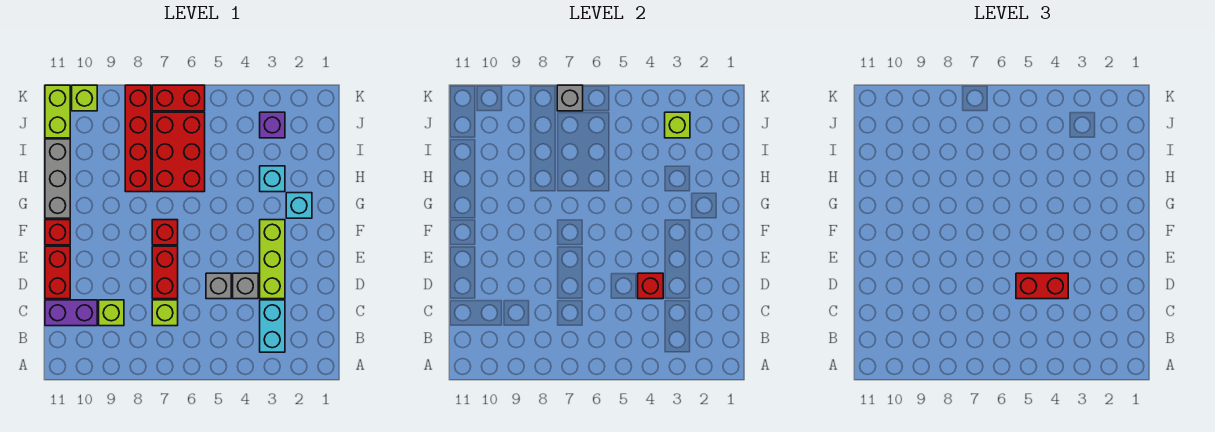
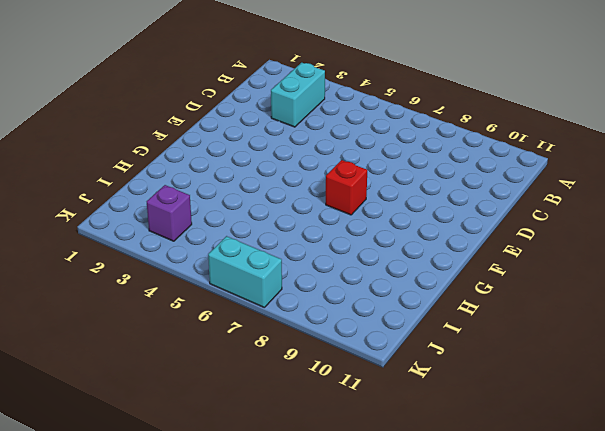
cyan 1x2 brick [208,236,282,307] -> red 1x2 brick [152,85,205,111]
none -> lime 1x1 brick [152,300,178,326]
none -> lime 1x1 brick [99,300,124,326]
none -> purple 1x2 brick [45,300,97,326]

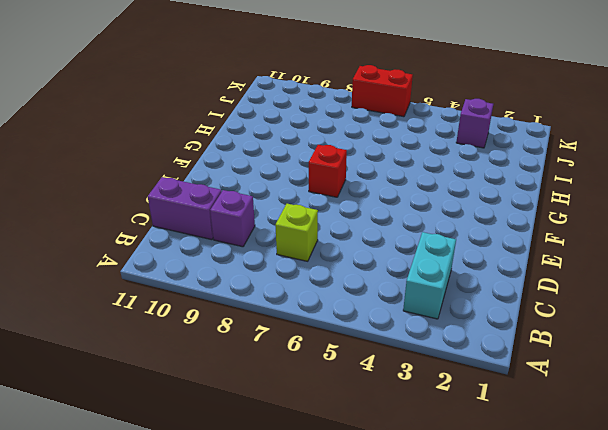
purple 1x1 brick [210,190,255,247] -> lime 1x1 brick [99,300,124,326]
none -> lime 1x3 brick [260,220,285,299]
none -> grey 1x1 brick [233,273,258,299]
none -> grey 1x1 brick [206,273,231,299]

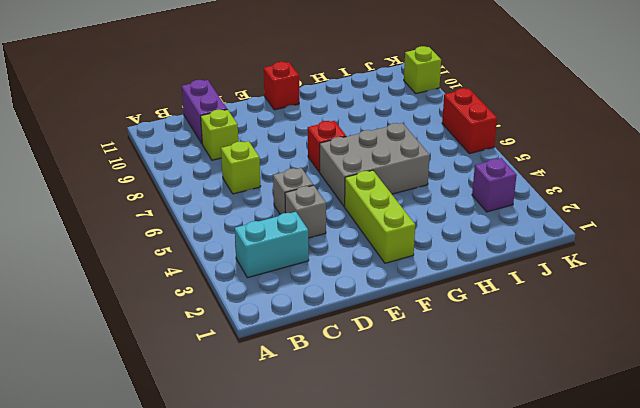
lime 1x3 brick [345,170,415,263] -> lime 1x3 brick turned to [260,220,285,299]
grey 2x3 brick [320,123,430,207] -> red 2x3 brick [152,112,205,192]
none -> red 1x2 brick [152,246,178,299]
none -> red 1x2 brick [45,246,70,299]
none -> cyan 1x1 brick [286,193,312,218]

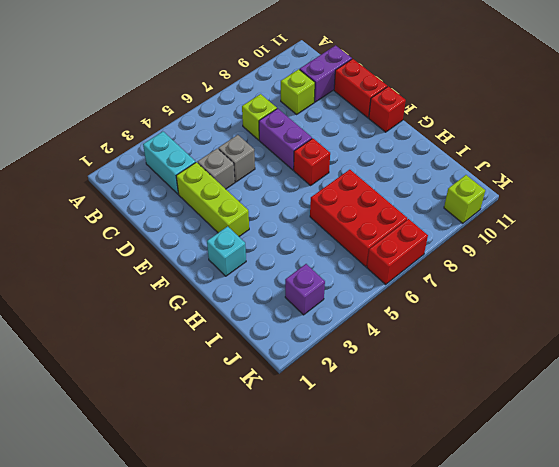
purple 1x2 brick [259,108,312,170] -> red 1x2 brick [152,246,178,299]
none -> grey 1x3 brick [45,139,70,218]
none -> cyan 1x1 brick [260,166,285,192]
none -> red 1x4 brick [125,85,151,192]

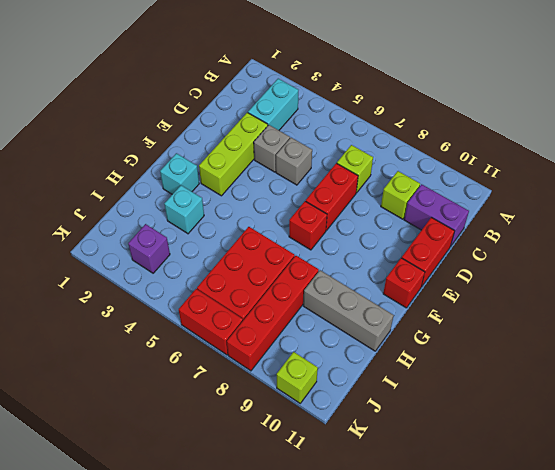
grey 1x3 brick [303,270,394,351] -> grey 1x3 brick turned to [45,139,70,218]
none -> lime 1x2 brick [45,85,70,138]
none -> red 1x1 brick [638,273,663,299]
none -> lime 1x1 brick [665,112,690,138]

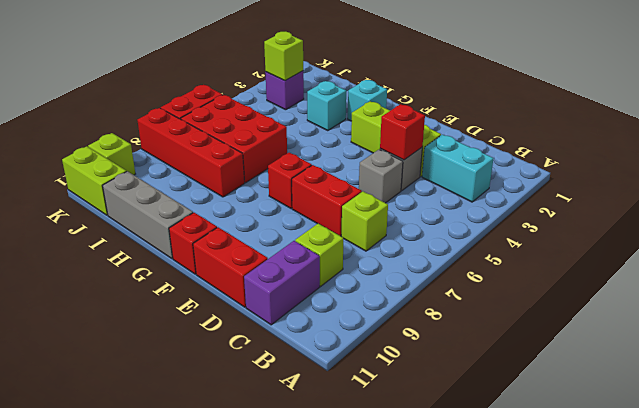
none -> grey 1x1 brick [557,85,583,111]
none -> red 1x2 brick [1016,273,1068,299]

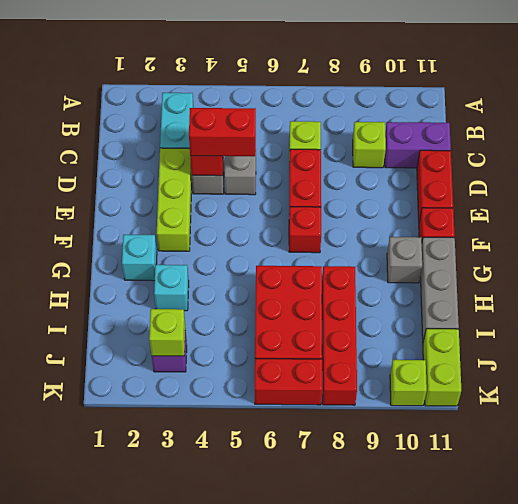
grey 1x1 brick [387,237,422,283] -> grey 1x1 brick moved to [557,85,583,111]

